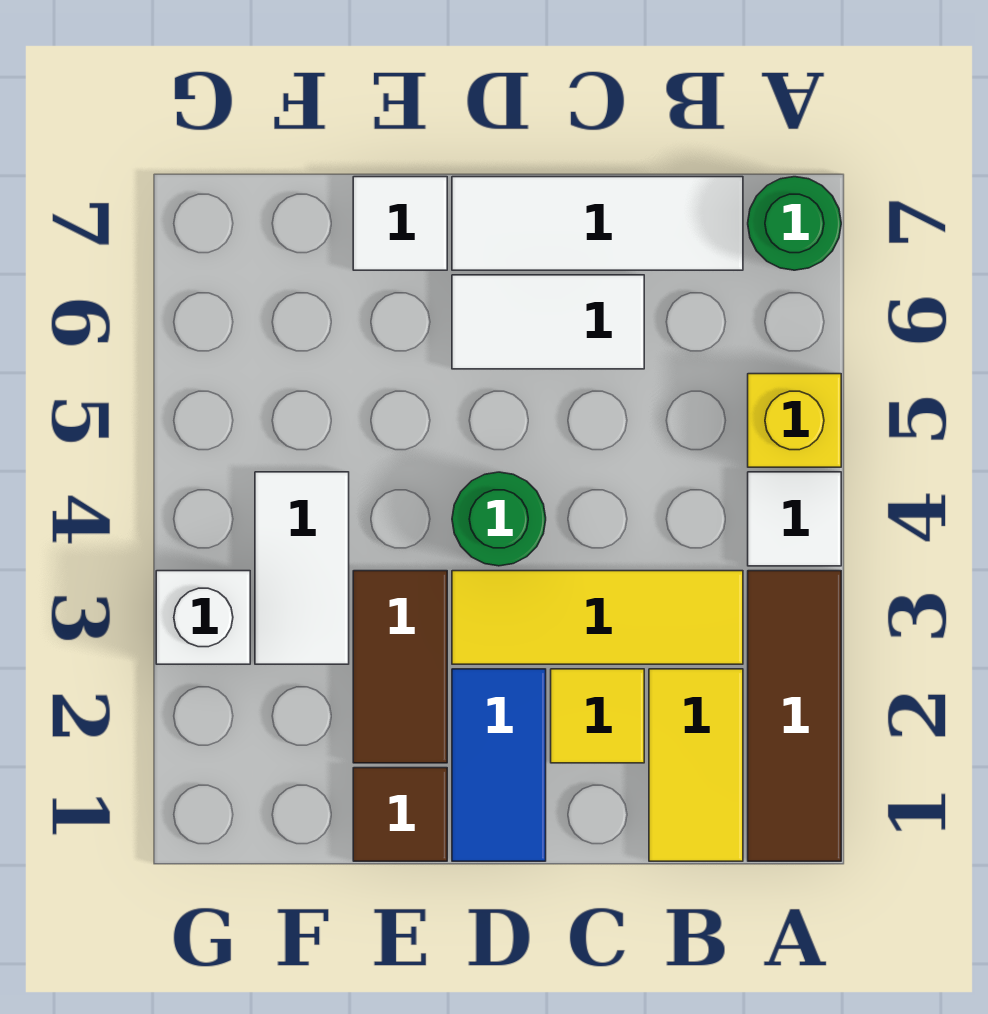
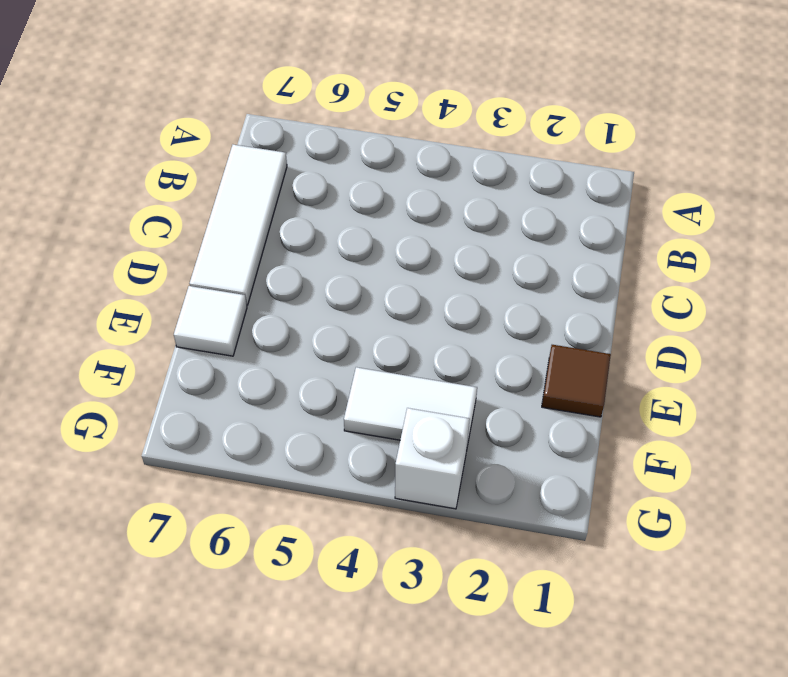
none -> brown 1x3 tile [748,571,841,861]
none -> white 1x1 tile [748,472,841,566]
none -> yellow 1x1 brick [748,374,841,467]

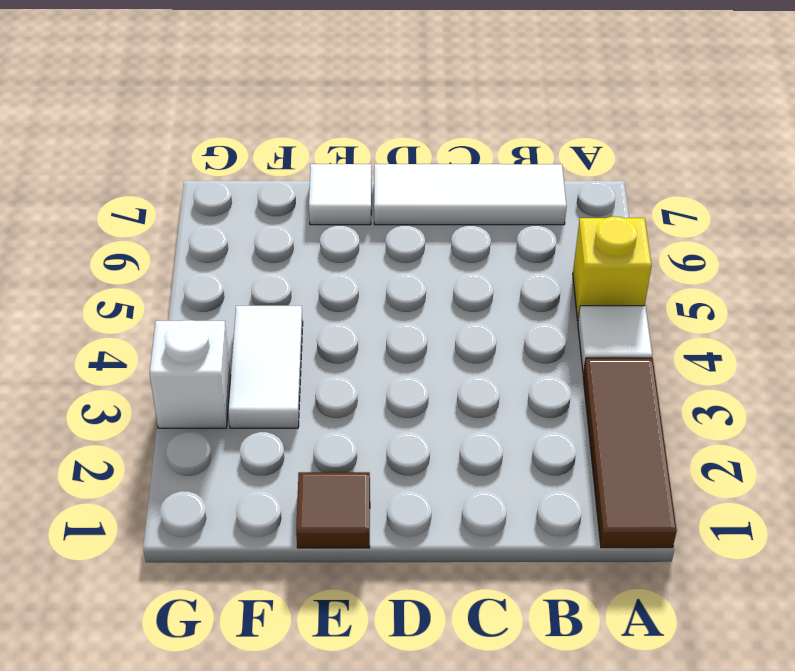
none -> green 1x1 round brick [748,177,841,270]
none -> yellow 1x2 tile [649,669,743,861]
none -> yellow 1x3 tile [452,571,743,664]

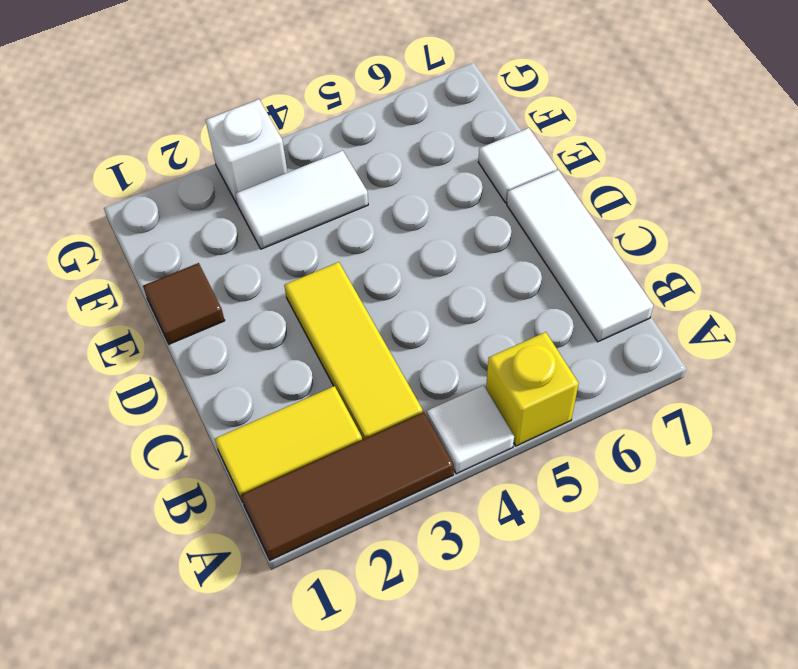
none -> green 1x1 round brick [748,177,841,270]
none -> yellow 1x1 tile [551,669,644,763]
none -> white 1x2 tile [452,275,644,369]

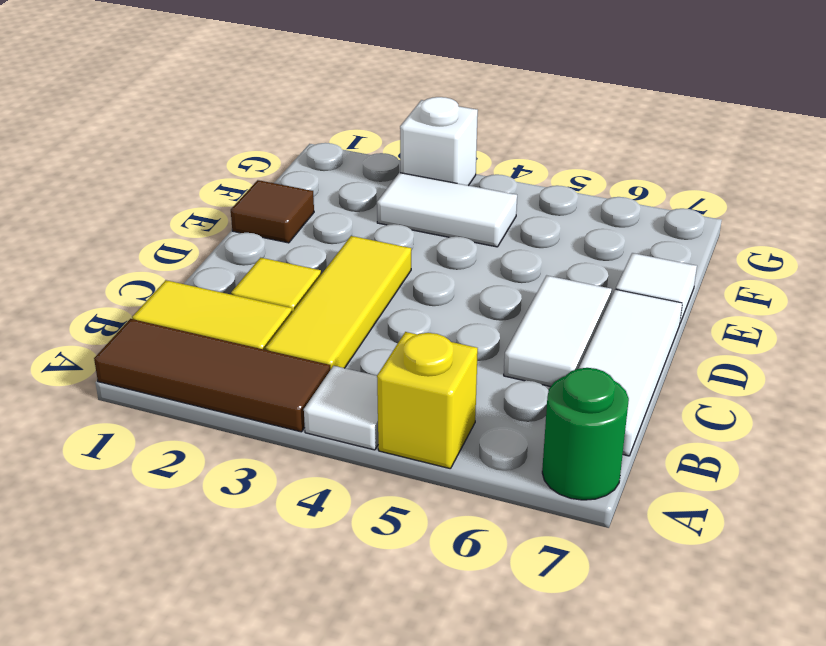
none -> blue 1x2 tile [452,669,546,861]
none -> green 1x1 round brick [452,472,546,566]
none -> brown 1x2 tile [353,571,447,763]

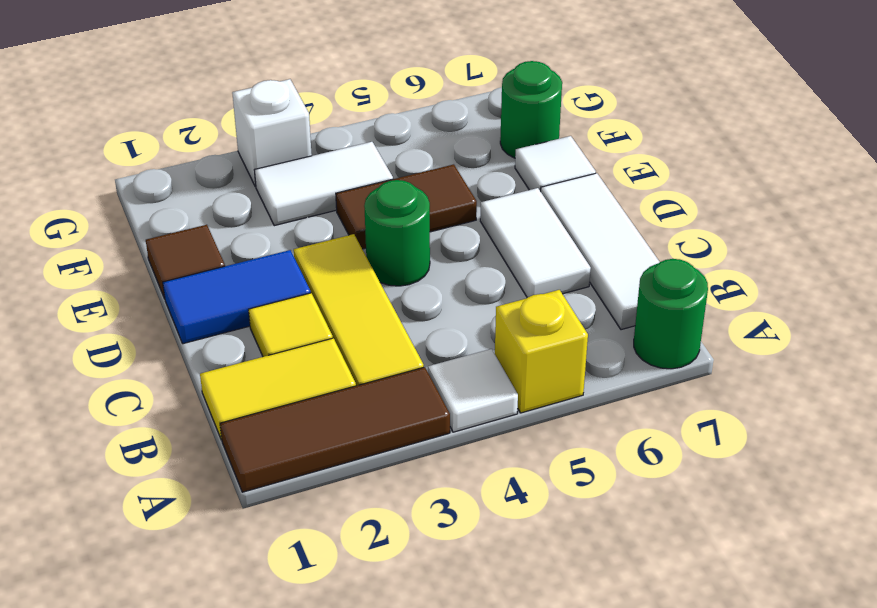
brown 1x2 tile [336,164,477,249] -> brown 1x2 tile moved to [353,571,447,763]
green 1x1 round brick [500,61,562,158] -> none

